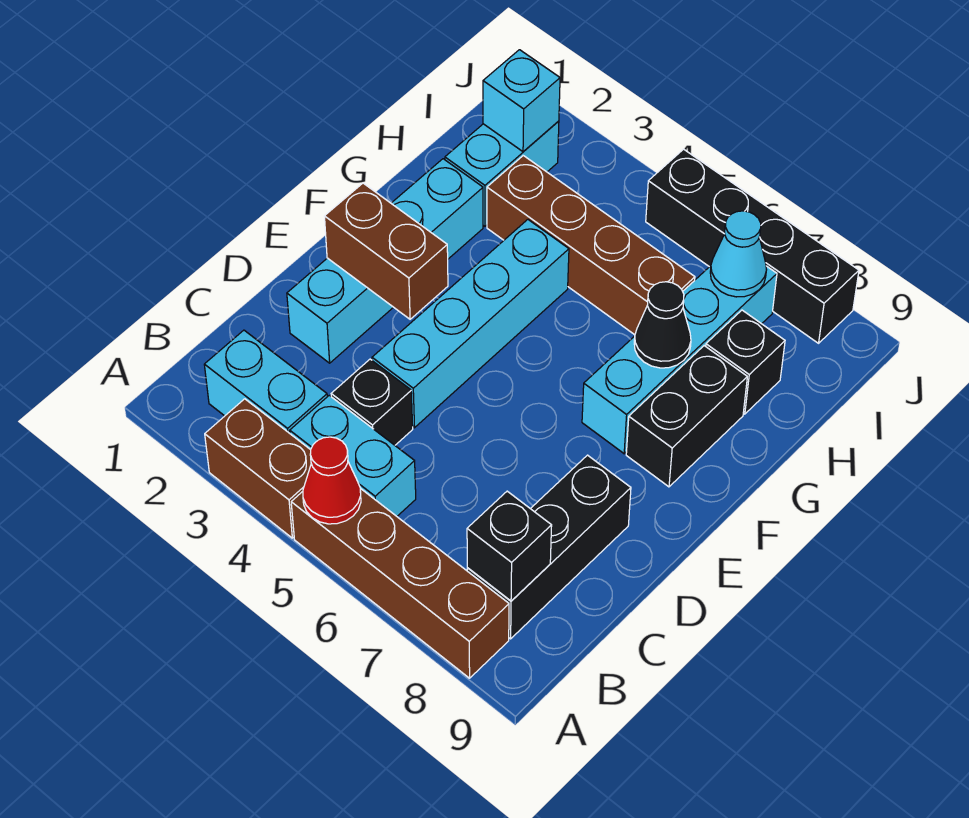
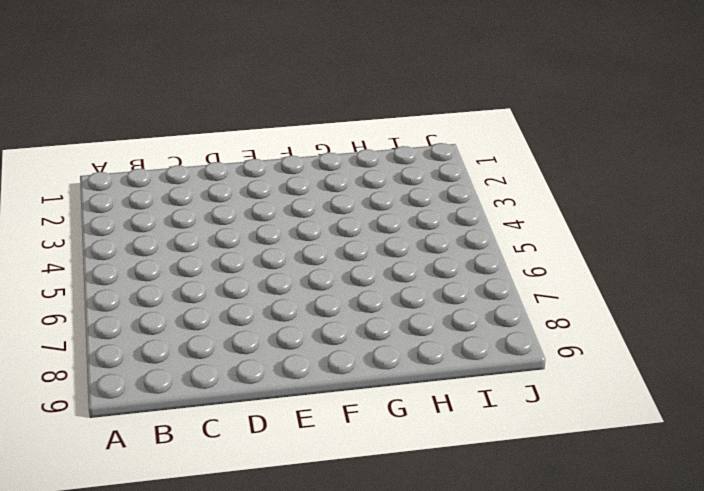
none -> brown 1x2 brick [205,399,311,538]
none -> brown 1x4 brick [291,488,509,678]
none -> cyan 1x2 brick [204,330,327,433]

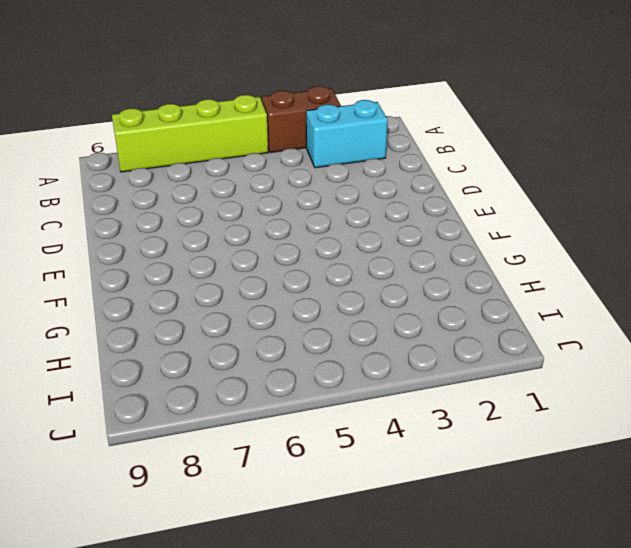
lime 1x4 brick [112,95,268,172] -> brown 1x4 brick [291,488,509,678]
none -> cyan 1x2 brick [290,395,416,516]
none -> black 1x3 brick [467,455,631,639]
none -> black 1x1 brick [331,359,413,445]

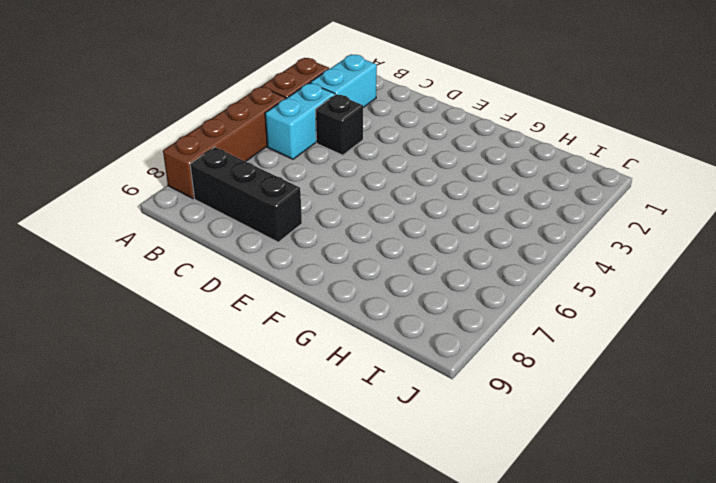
none -> cyan 1x4 brick [287,159,483,363]
none -> cyan 1x4 brick [372,220,569,428]
none -> cyan 1x4 brick [582,266,777,454]

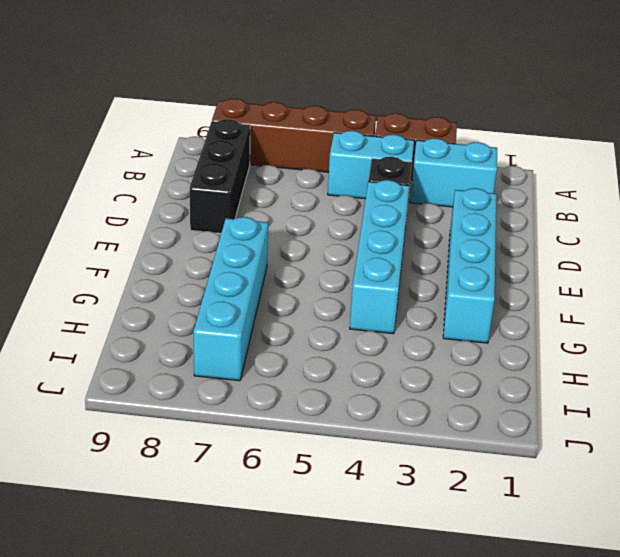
none -> black 1x2 brick [626,346,747,487]
none -> cyan 1x2 brick [445,121,559,226]
none -> brown 1x4 brick [487,156,695,335]

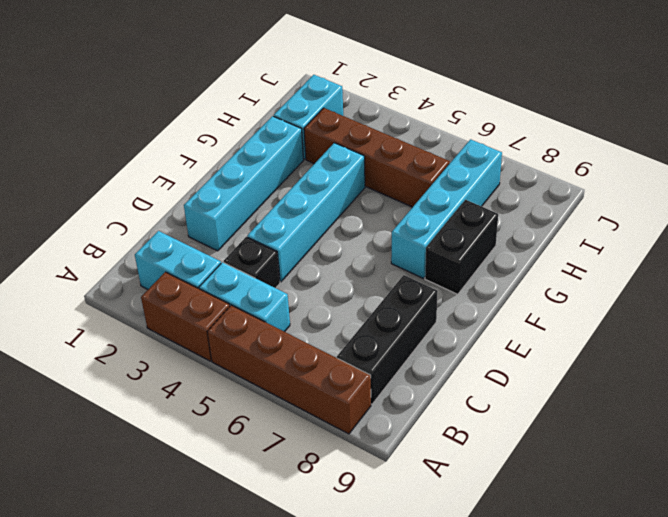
none -> black 1x1 brick [706,310,785,414]
none -> black 1x4 brick [646,149,859,343]
none -> red 1x1 cone [303,437,361,524]

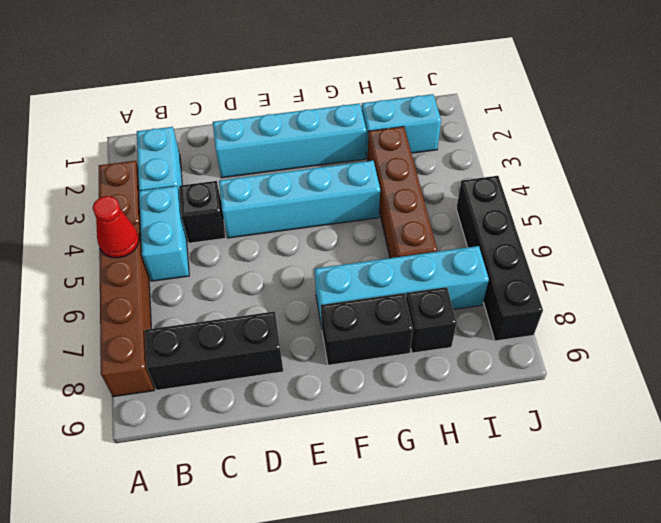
none -> black 1x1 brick [467,491,552,601]
none -> brown 1x2 brick [324,183,448,319]
none -> black 1x1 cone [634,282,691,368]

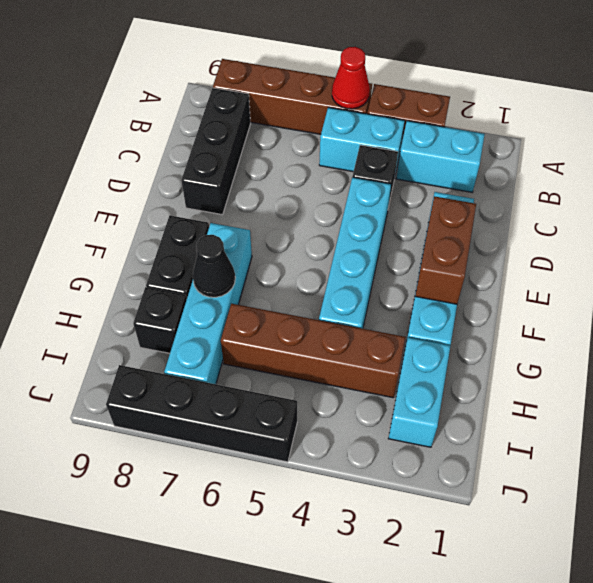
brown 1x2 brick [415,196,476,304] -> brown 1x2 brick turned to [324,183,448,319]
none -> black 1x1 brick [467,491,552,601]
none -> cyan 1x1 brick [483,50,560,152]
none -> cyan 1x1 cone [710,211,766,297]

